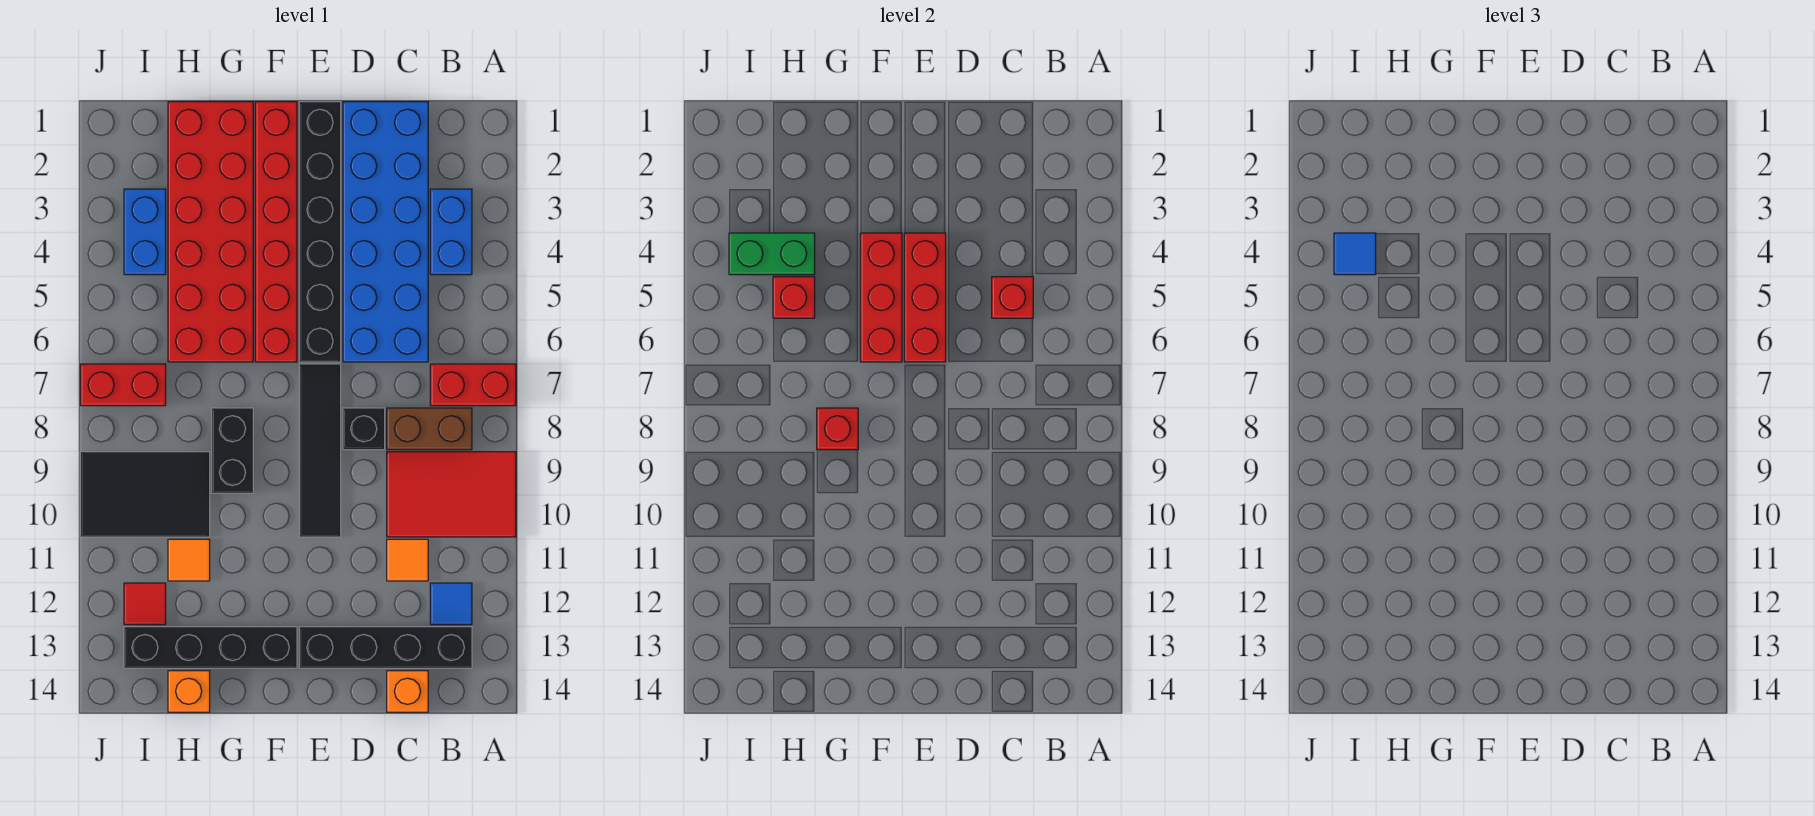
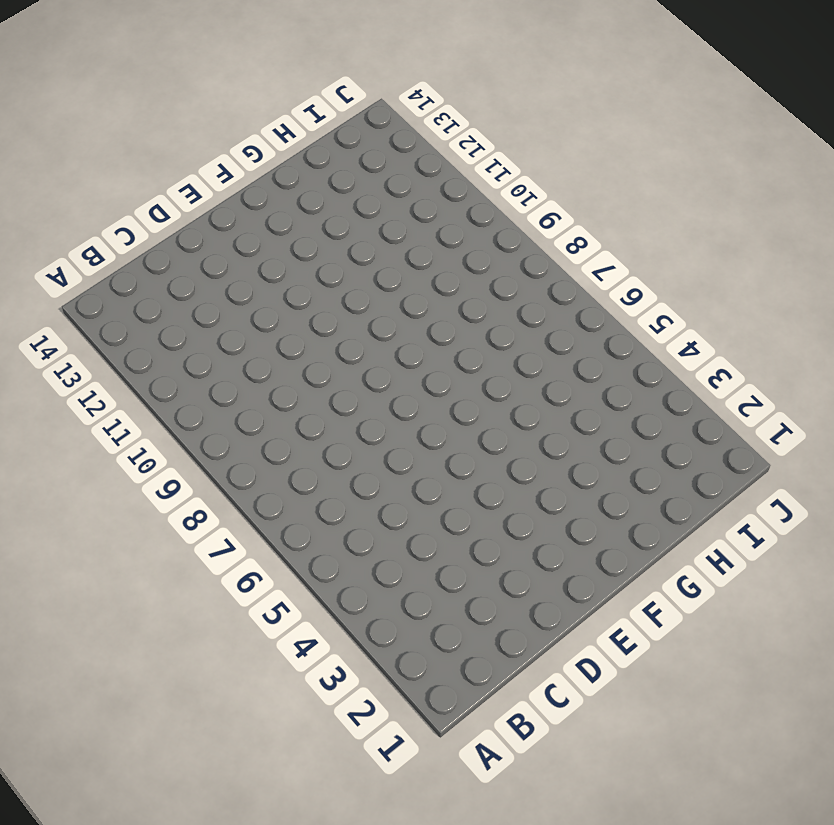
none -> red 1x2 brick [430,364,516,406]
none -> red 2x3 tile [387,452,516,537]
none -> blue 1x2 brick [430,189,472,275]

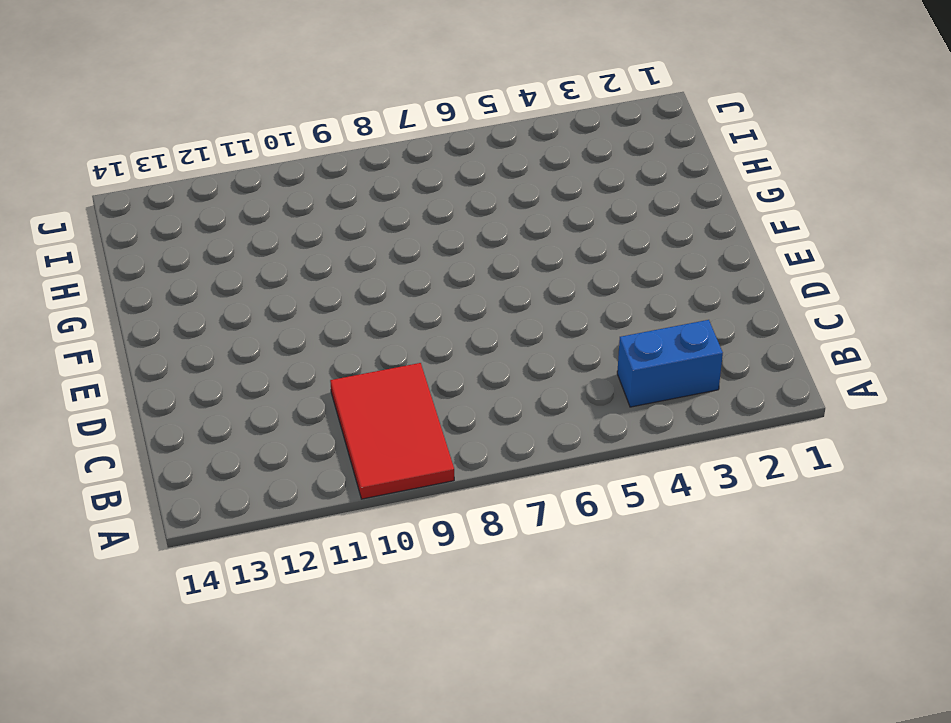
none -> red 1x2 brick [430,364,516,406]
none -> brown 1x2 brick [387,408,472,450]
none -> blue 1x1 tile [430,583,472,625]

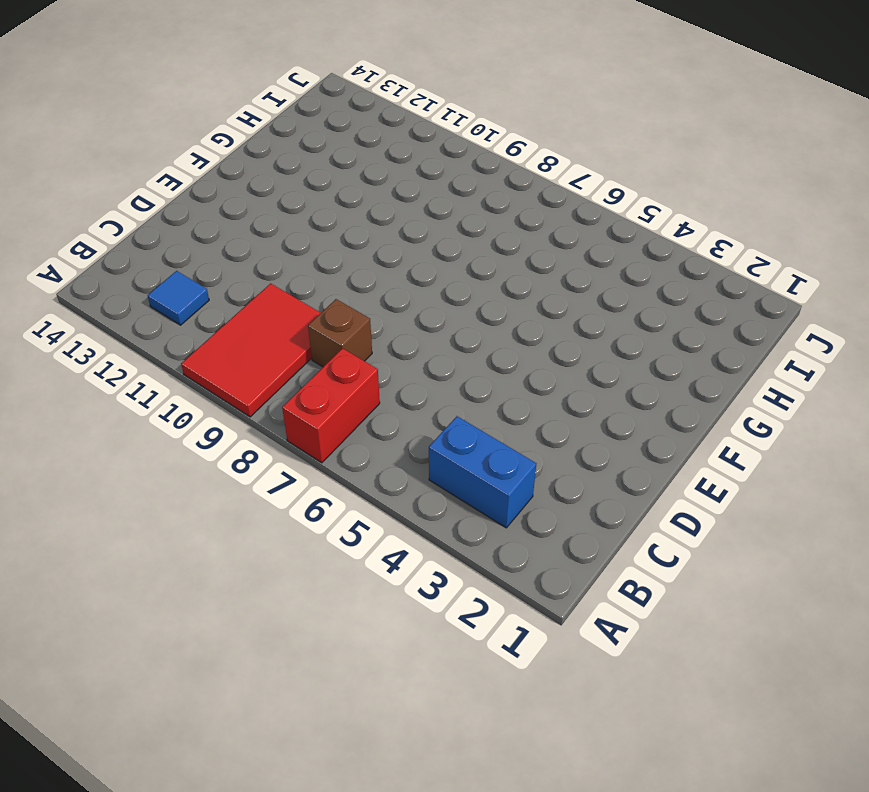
brown 1x1 brick [308,299,372,367] -> brown 1x2 brick [387,408,472,450]
none -> black 1x4 brick [299,627,472,668]
none -> blue 2x6 brick [343,102,428,362]
none -> orange 1x1 tile [387,539,428,581]

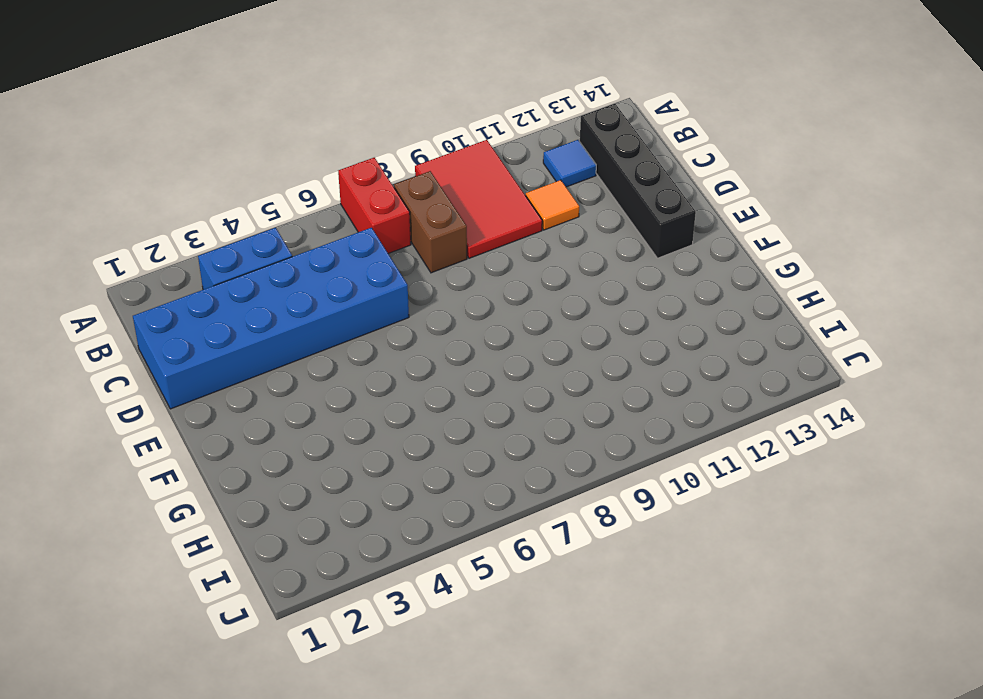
none -> orange 1x1 brick [387,671,428,712]
none -> black 1x1 brick [343,408,385,450]
none -> black 1x6 brick [299,102,341,362]

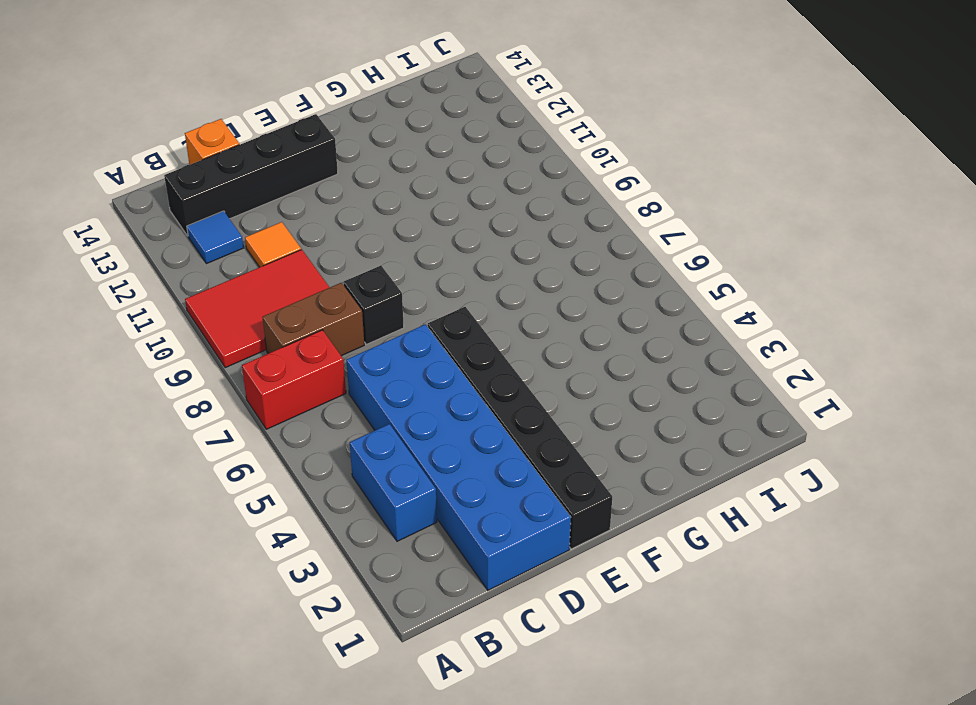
none -> black 1x4 tile [299,364,341,537]
none -> red 1x6 brick [255,102,297,362]
none -> black 1x4 brick [124,627,297,668]

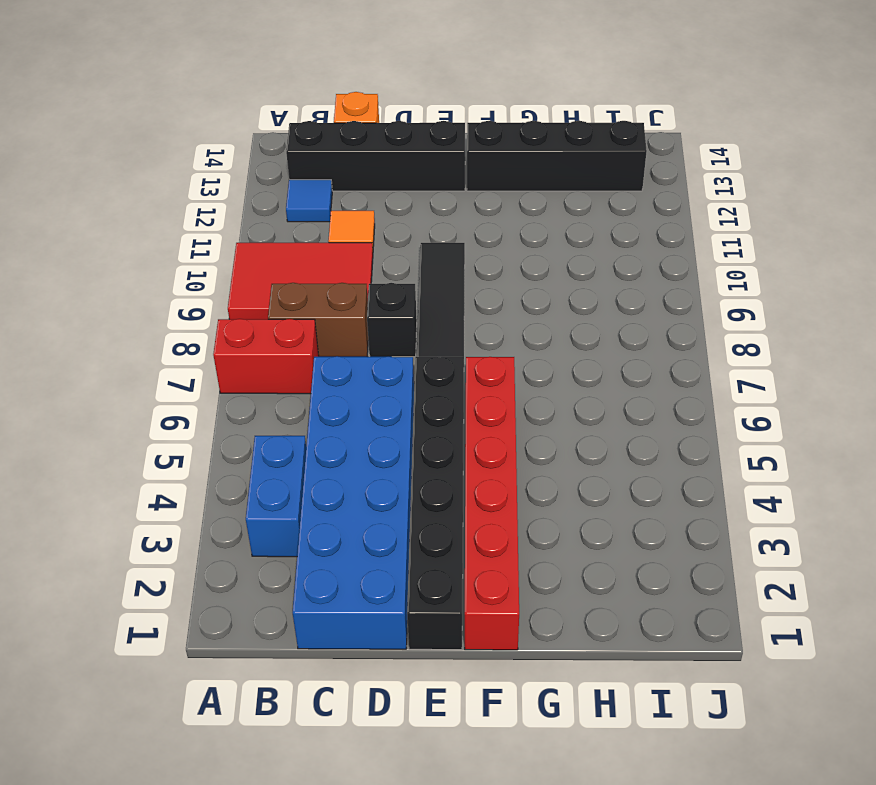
none -> red 2x6 brick [168,102,253,362]
none -> black 1x2 brick [212,408,253,493]
none -> black 2x3 tile [80,452,210,537]

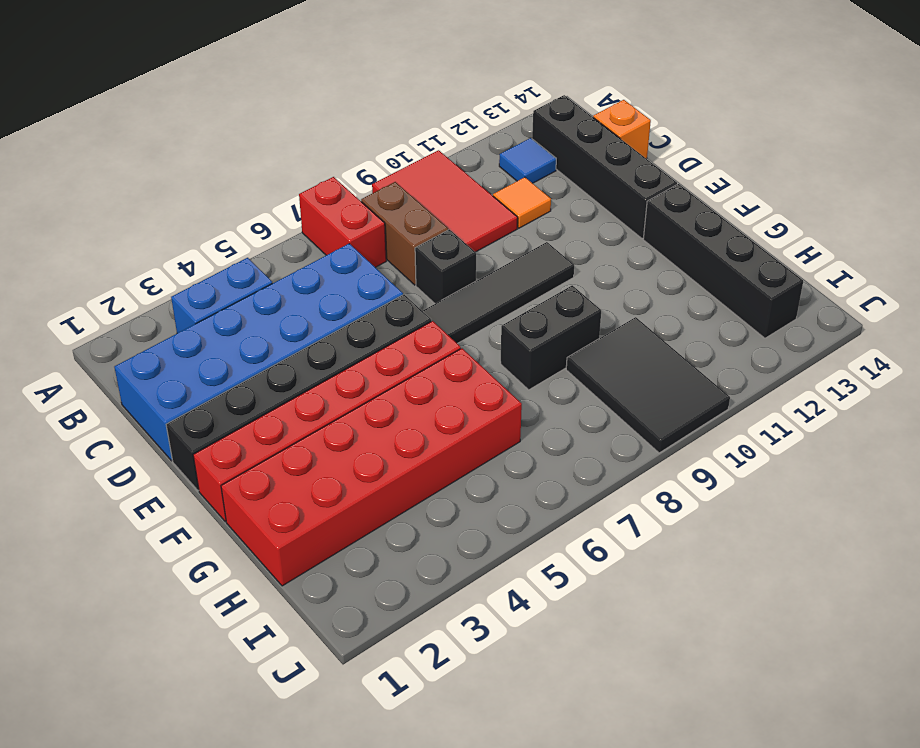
none -> orange 1x1 tile [168,539,210,581]
none -> orange 1x1 brick [168,671,210,712]
none -> blue 1x2 brick [124,189,166,275]

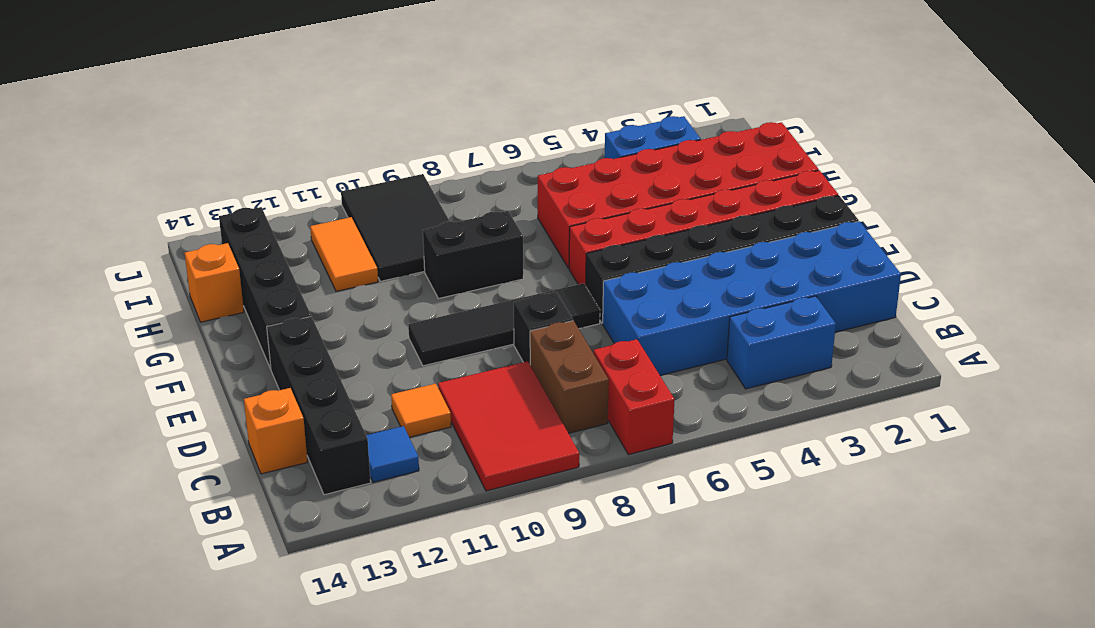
orange 1x2 tile [310,217,378,291] -> orange 1x1 tile [168,539,210,581]
none -> red 1x2 brick [80,364,166,406]
none -> red 1x1 tile [124,583,166,625]
none -> red 1x1 brick [992,277,1033,318]

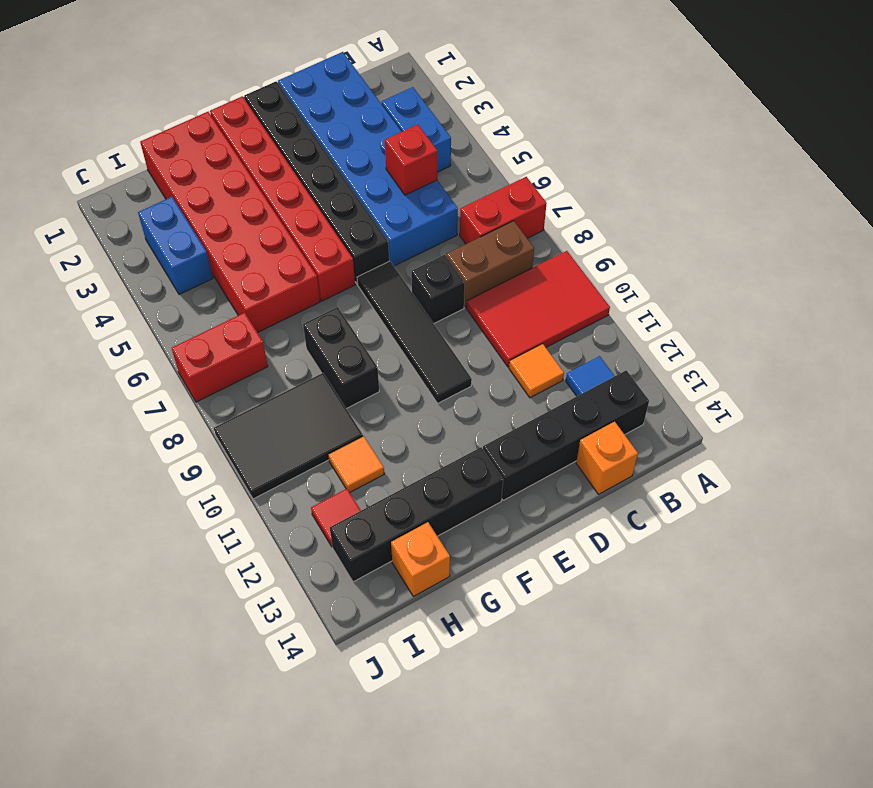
none -> red 1x3 brick [904,233,946,362]
none -> red 1x3 brick [860,233,902,362]
none -> red 1x1 brick [817,408,858,450]

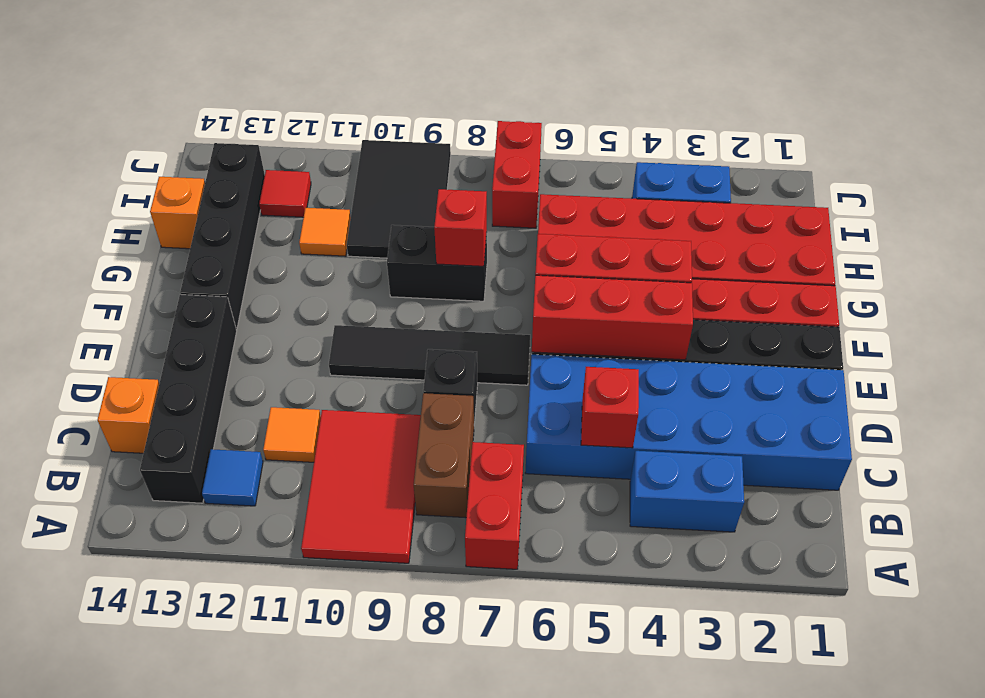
none -> green 1x2 brick [729,233,815,275]
none -> red 1x1 brick [773,277,815,318]
none -> blue 1x1 tile [1334,233,1376,275]

